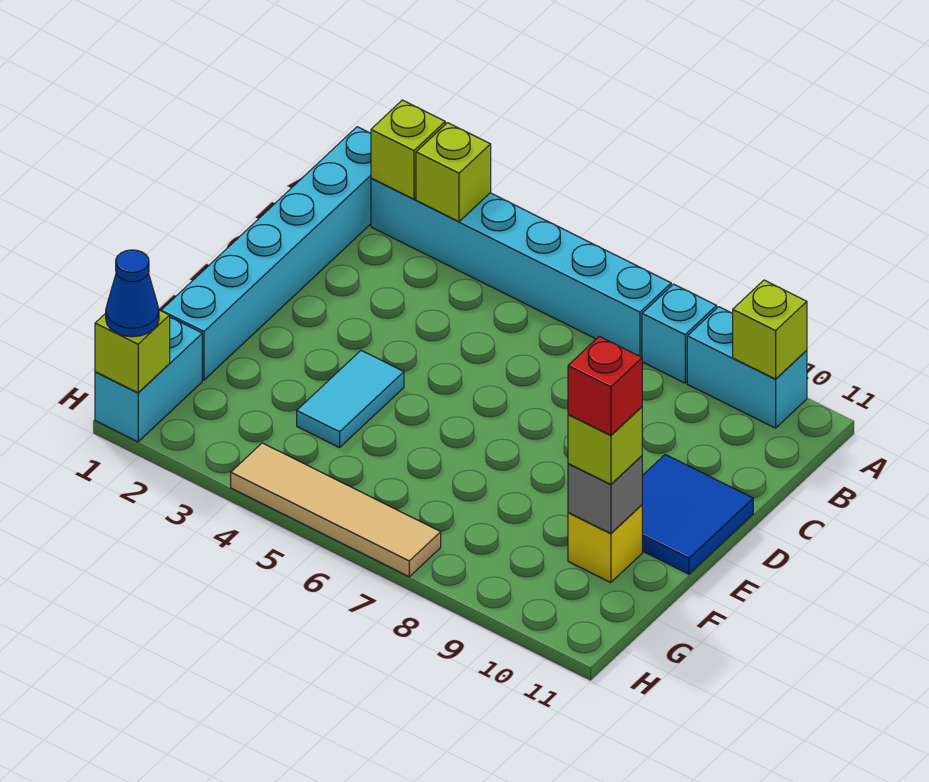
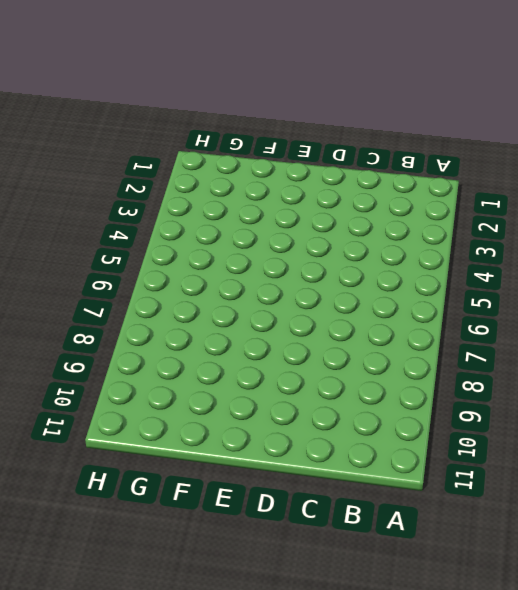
none -> cyan 1x6 brick [161,127,371,380]
none -> cyan 1x6 brick [371,178,671,357]
none -> cyan 1x1 brick [642,284,717,383]

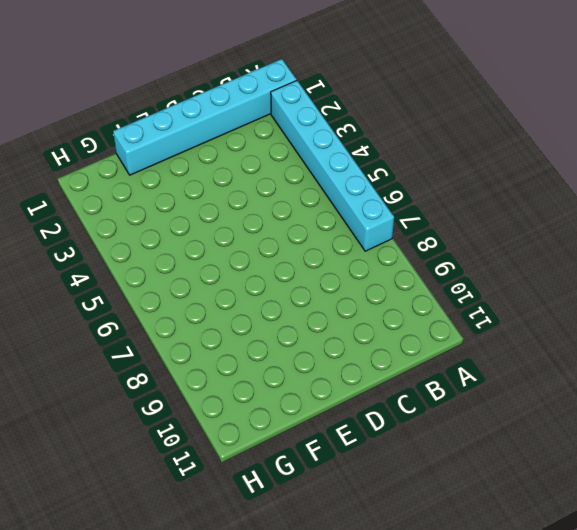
none -> cyan 1x1 brick [642,284,717,383]
none -> cyan 1x2 brick [687,307,807,428]
none -> blue 2x2 tile [642,455,753,574]

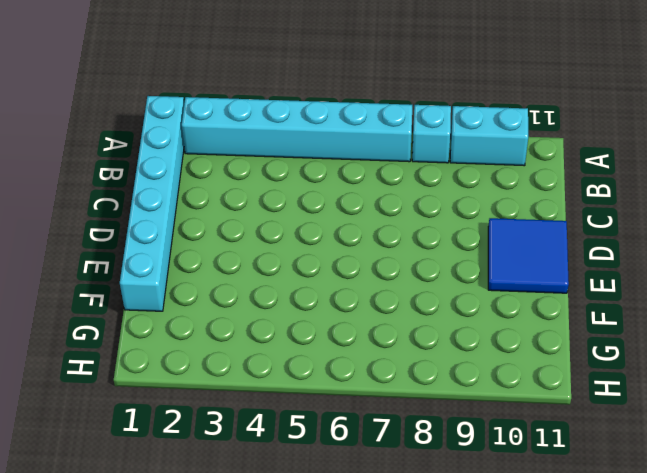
none -> cyan 1x2 tile [297,351,404,448]
none -> yellow 1x1 brick [568,505,642,583]
none -> cyan 1x2 brick [95,317,202,442]

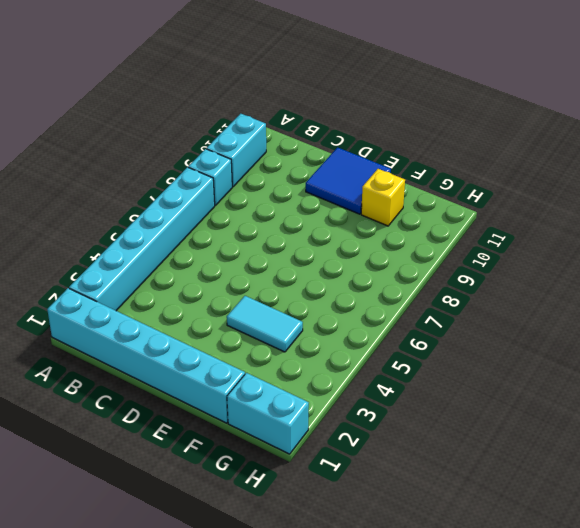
none -> tan 1x4 tile [231,443,441,577]
none -> lime 1x1 brick [371,100,445,199]
none -> lime 1x1 brick [416,123,491,222]

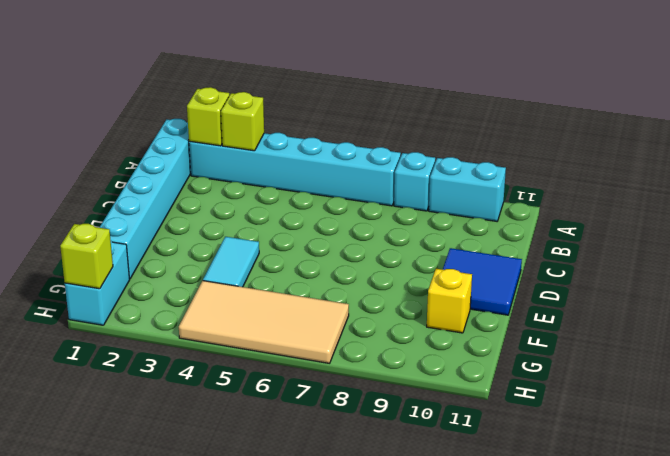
tan 2x4 tile [179,281,349,363] -> tan 1x4 tile [231,443,441,577]
none -> lime 1x1 brick [733,280,807,379]
none -> grey 1x1 brick [568,456,642,533]
none -> lime 1x1 brick [568,407,642,484]

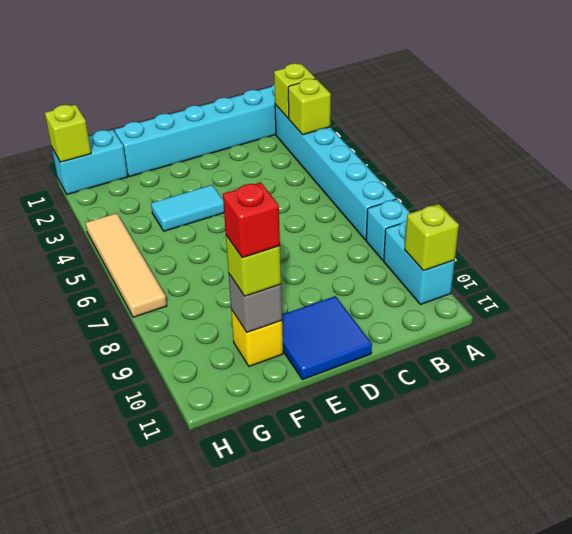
none -> blue 1x1 cone [106,250,159,337]

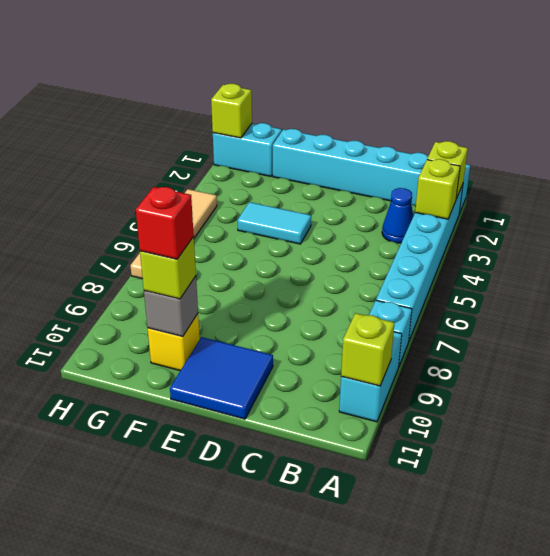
blue 1x1 cone [382,188,413,243] -> blue 1x1 cone moved to [106,250,159,337]

